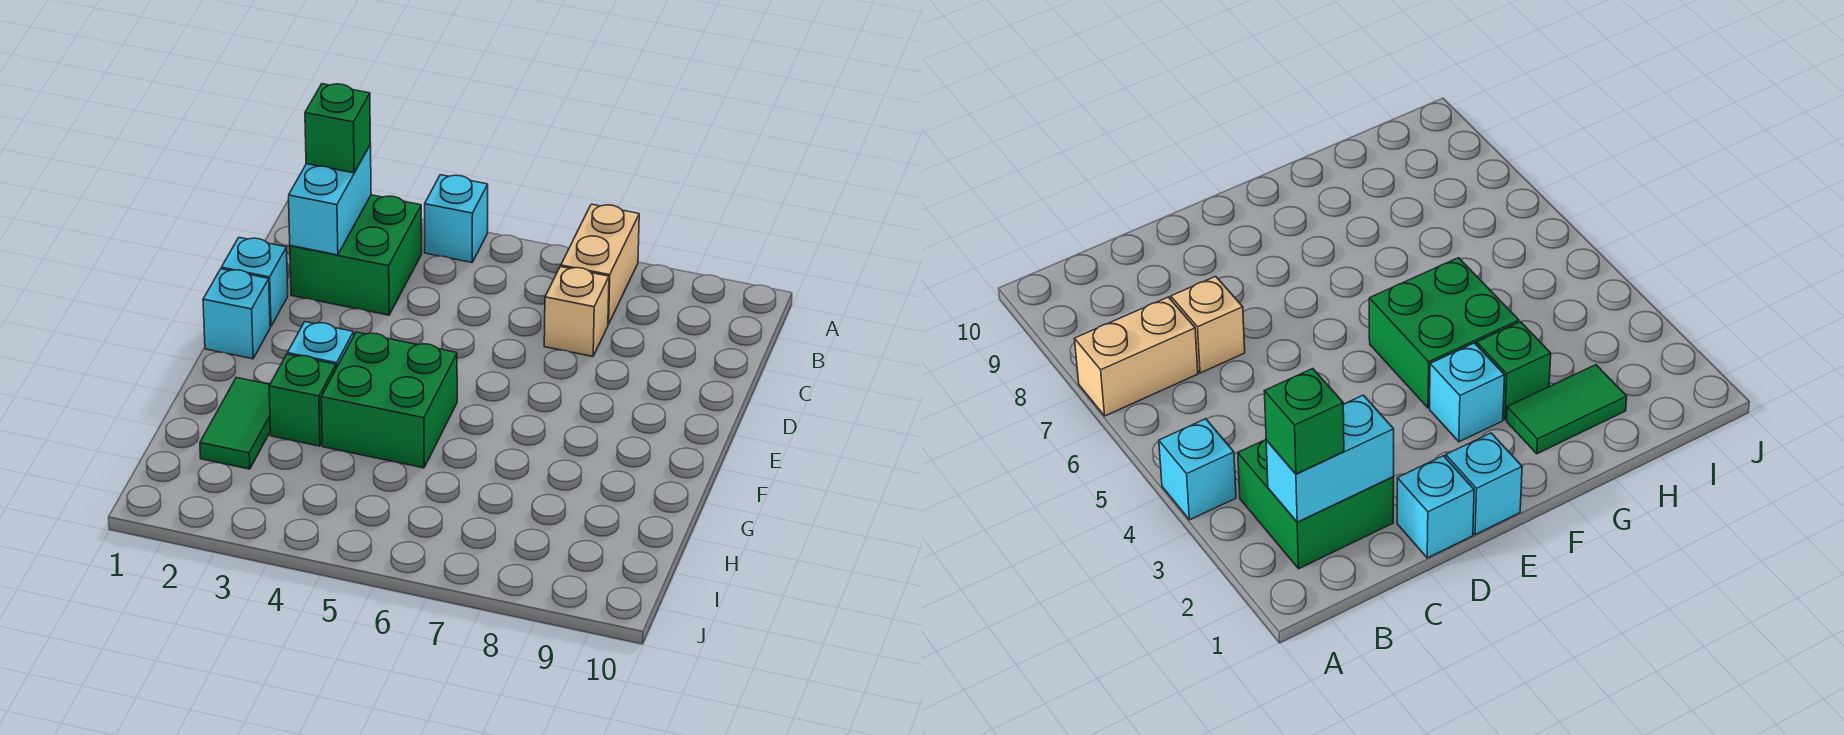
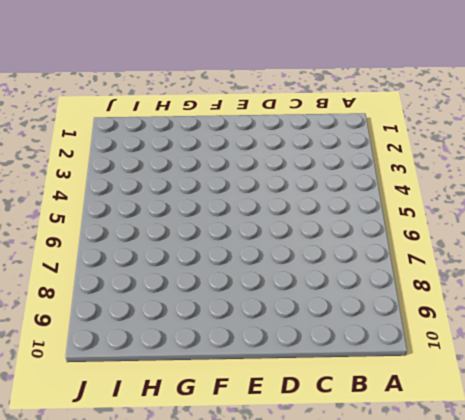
none -> cyan 1x1 brick [425,175,488,262]
none -> tan 1x2 brick [561,204,639,324]
none -> green 2x2 brick [290,195,422,315]

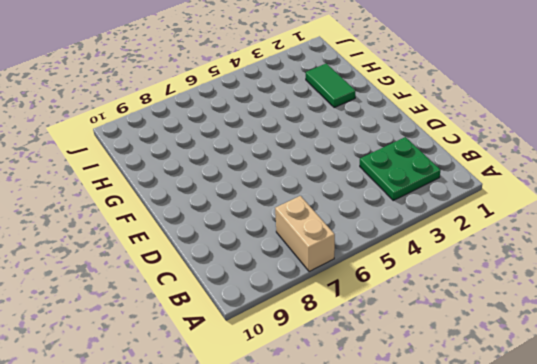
green 2x2 plate [360,137,441,200] -> green 2x2 brick [290,195,422,315]
none -> cyan 1x1 brick [425,175,488,262]
none -> tan 1x1 brick [544,267,609,356]
none -> cyan 1x1 brick [221,238,288,327]

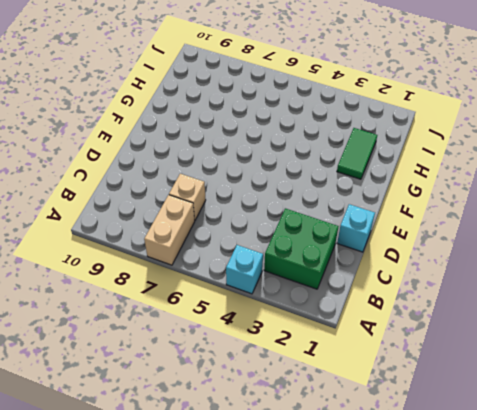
none -> cyan 1x1 brick [203,269,270,359]
none -> cyan 1x1 brick [287,322,354,368]
none -> green 2x2 brick [321,332,457,468]

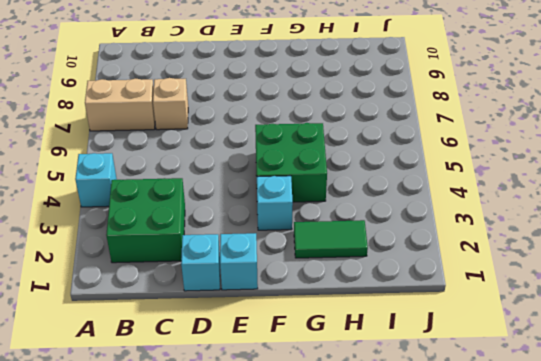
none -> green 1x1 brick [269,354,336,446]
none -> cyan 1x2 brick [289,145,371,255]
none -> green 1x1 brick [305,84,371,173]

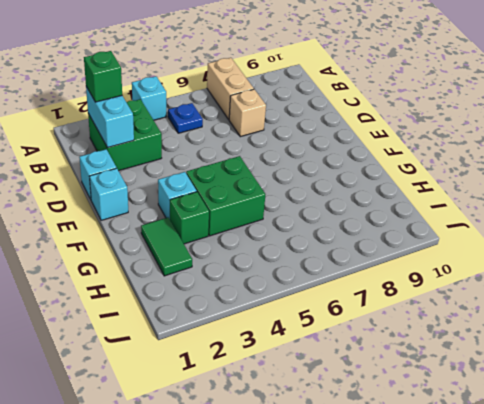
blue 1x1 plate [168,103,203,133] -> none

